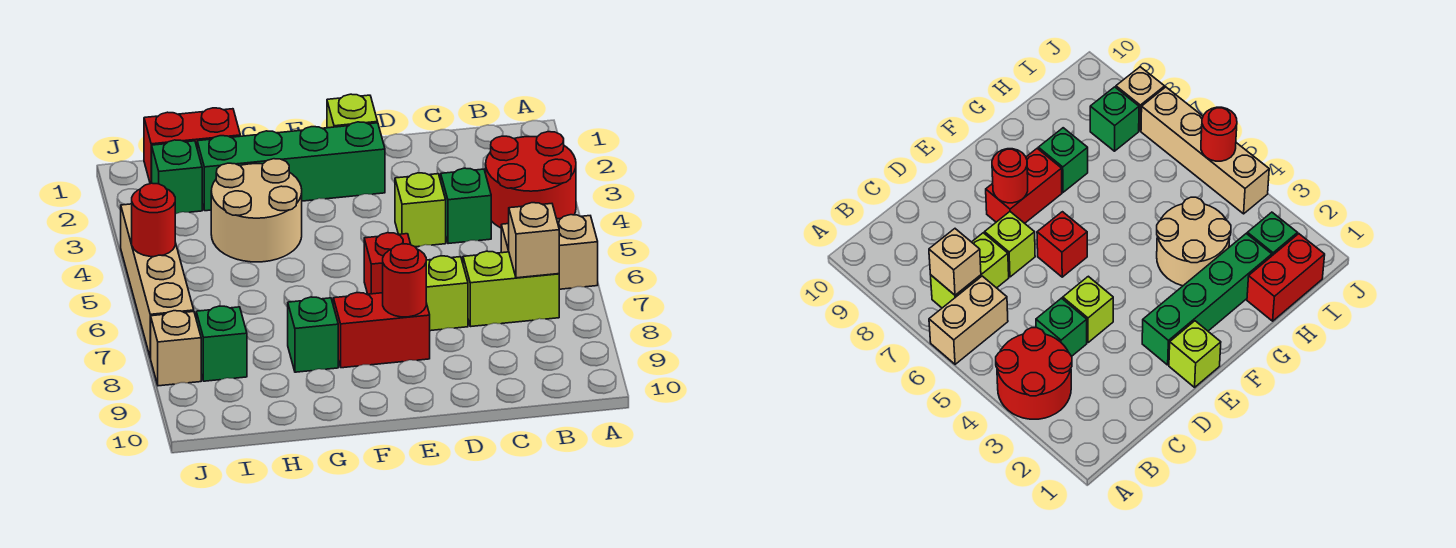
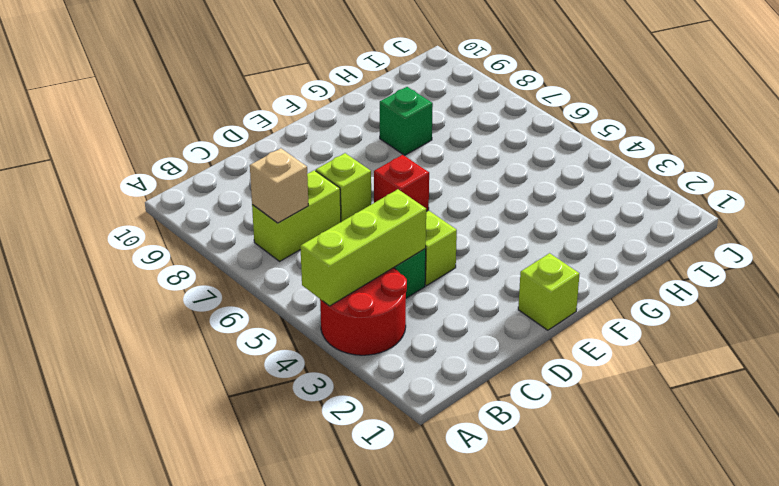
lime 1x3 brick [300,189,426,306] -> none
none -> tan 1x2 brick [501,215,598,289]
none -> green 1x4 brick [197,122,385,211]
none -> red 1x2 brick [333,293,430,368]

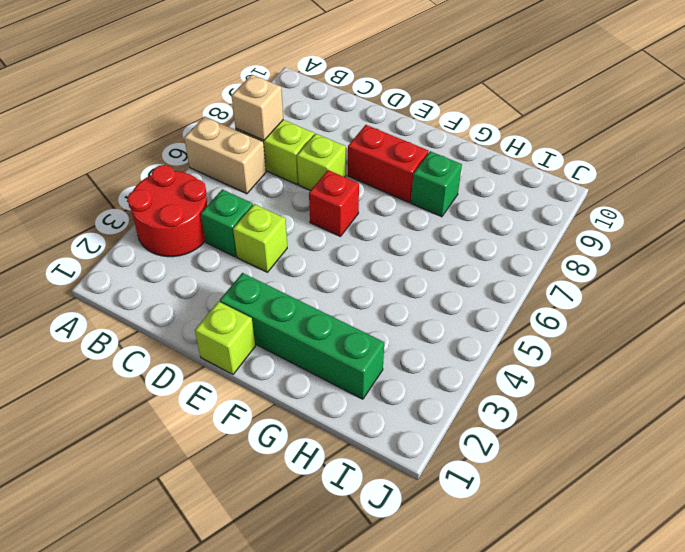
none -> tan 2x2 round brick [211,159,302,262]
none -> red 1x2 brick [144,108,240,184]
none -> green 1x1 brick [152,140,202,214]

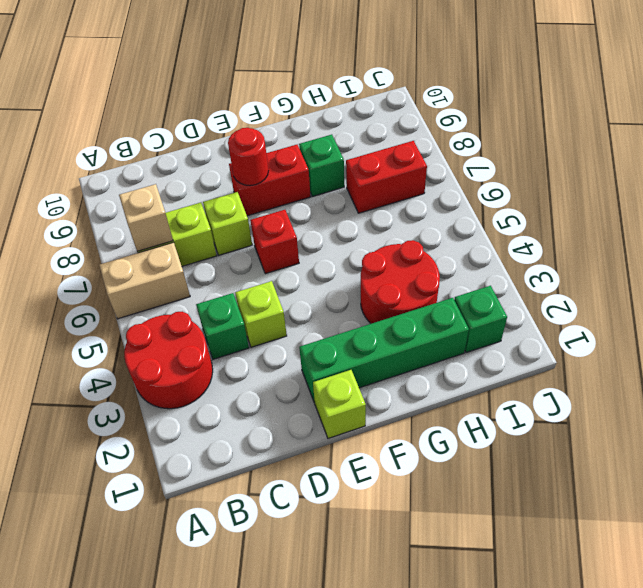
red 2x2 round brick [361,240,440,324] -> tan 2x2 round brick [211,159,302,262]
red 1x2 brick [346,141,427,213] -> red 1x2 brick moved to [144,108,240,184]
none -> green 1x1 brick [196,306,247,381]
none -> tan 1x4 brick [121,204,194,358]
none -> tan 1x1 brick [151,311,201,386]

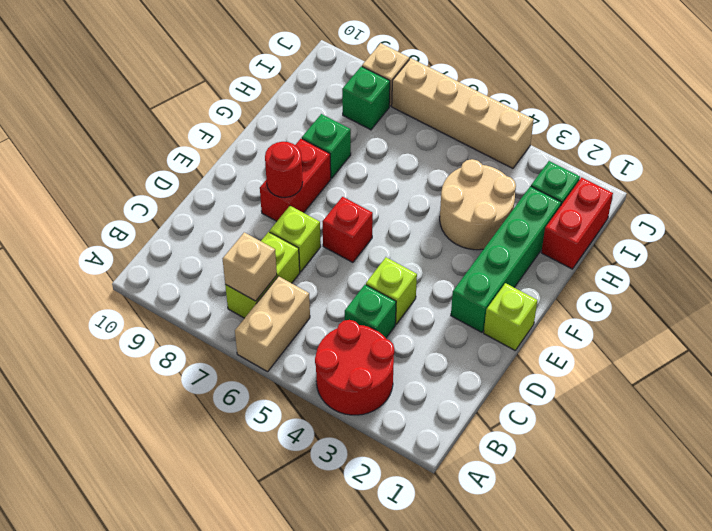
none -> red 1x1 round brick [132,183,175,257]

